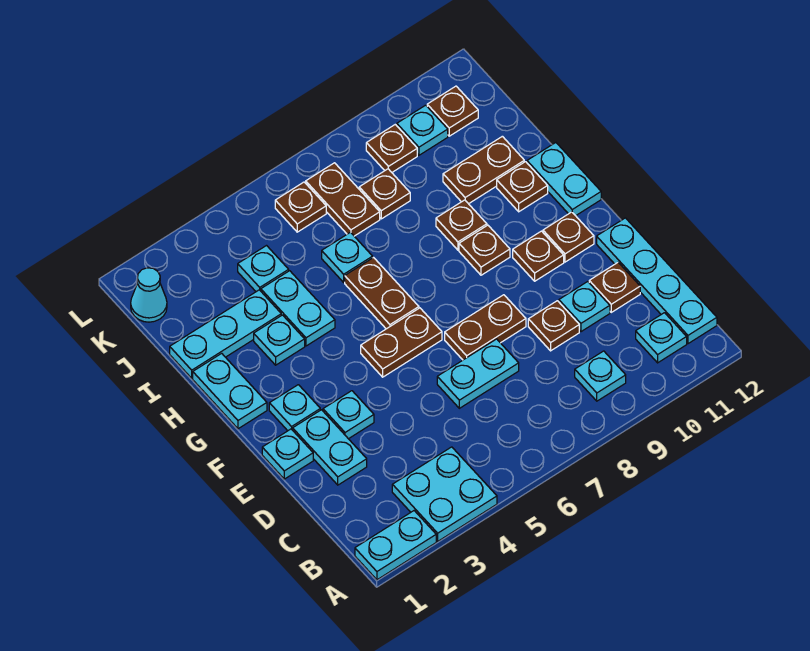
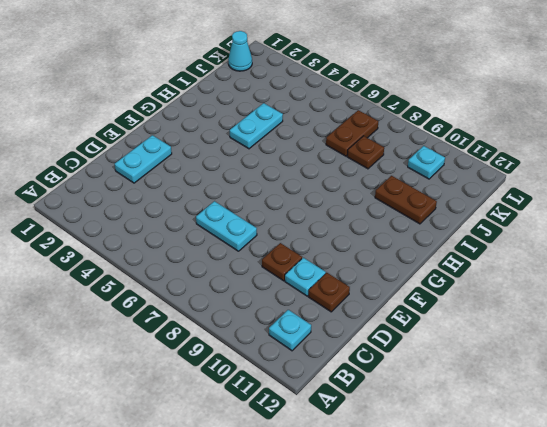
none -> cyan 1x2 plate [355,511,436,580]
none -> cyan 2x2 plate [392,447,497,541]
none -> cyan 1x1 plate [575,351,626,401]
none -> cyan 1x4 plate [597,218,717,344]

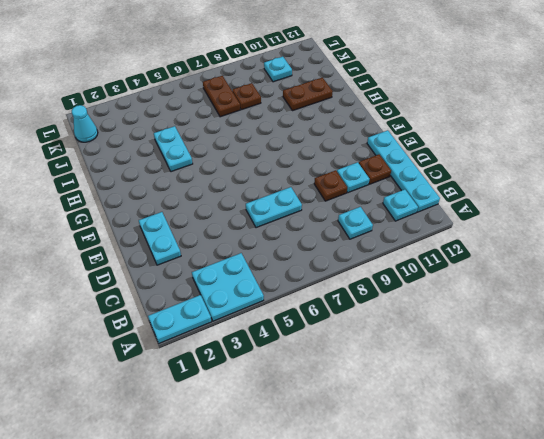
none -> cyan 1x1 plate [262,429,313,479]
none -> cyan 1x1 plate [323,391,374,439]
none -> brown 1x2 plate [445,295,526,360]
none -> cyan 1x1 plate [269,385,320,431]

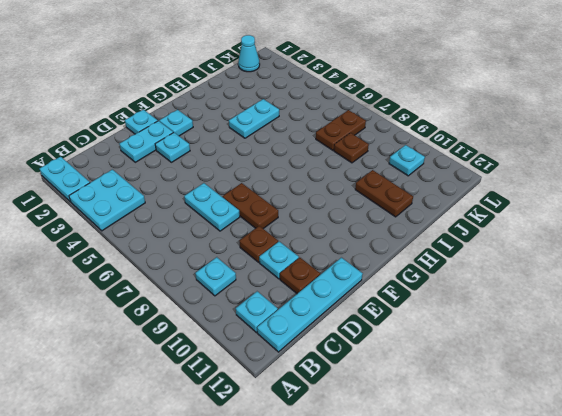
none -> brown 1x2 plate [361,308,442,377]
none -> brown 1x1 plate [513,231,564,281]
none -> brown 1x1 plate [543,212,594,262]
none -> cyan 1x2 plate [193,353,267,429]

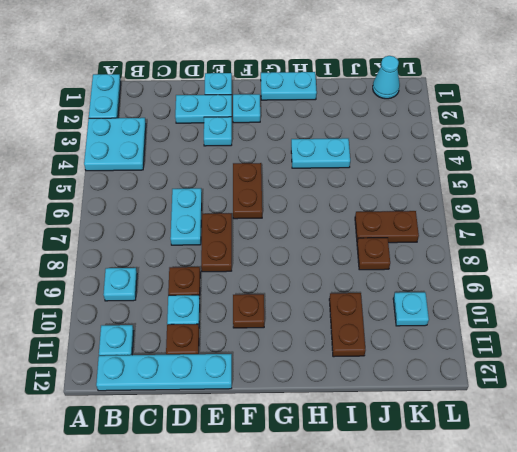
none -> brown 1x1 plate [543,212,594,262]
none -> brown 1x2 plate [345,258,419,329]
none -> brown 1x1 plate [459,225,510,275]
none -> cyan 1x2 plate [527,143,601,216]

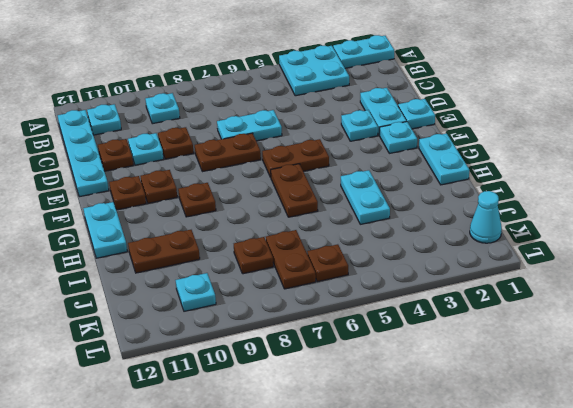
none -> cyan 1x1 plate [254,315,305,365]
none -> brown 1x1 plate [436,200,487,250]
none -> brown 1x1 plate [497,162,548,212]
none -> cyan 1x3 plate [170,290,281,378]

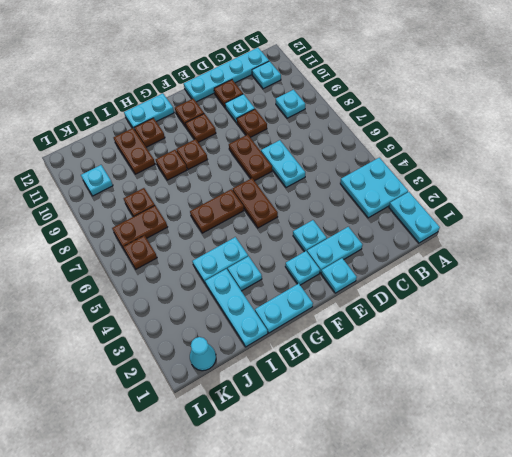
none -> cyan 1x1 plate [322,232,373,282]
none -> cyan 1x1 plate [238,246,289,292]
none -> brown 1x1 plate [366,124,417,172]
none -> brown 1x1 plate [427,86,478,136]

